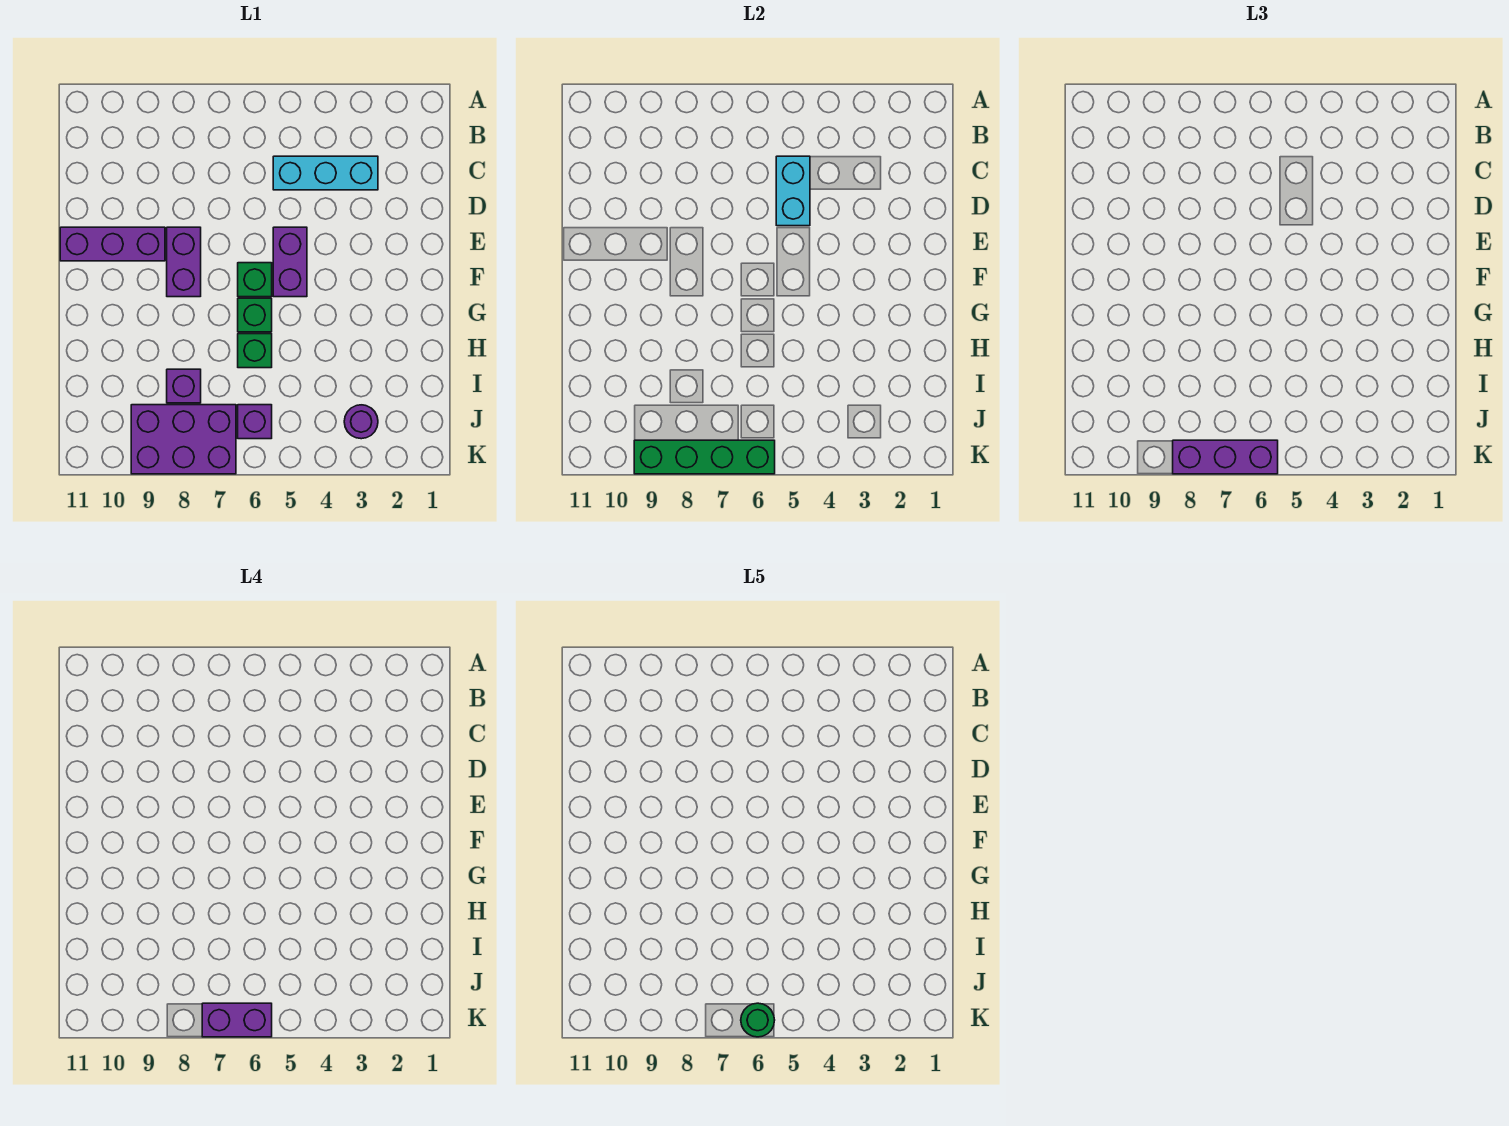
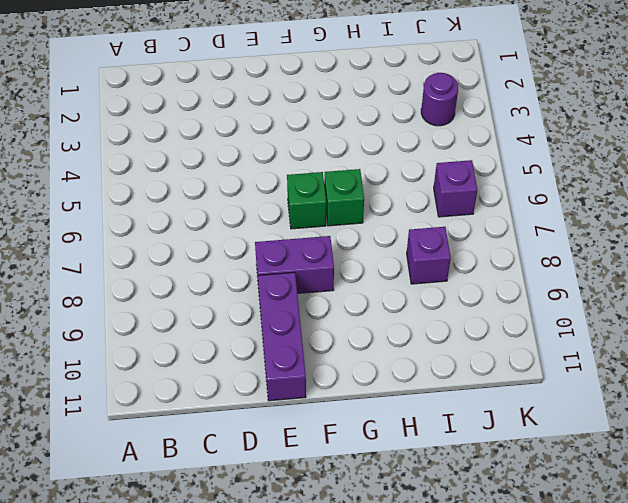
none -> cyan 1x3 brick [273,156,378,190]
none -> purple 1x2 brick [273,227,307,297]
none -> green 1x1 brick [238,334,272,368]

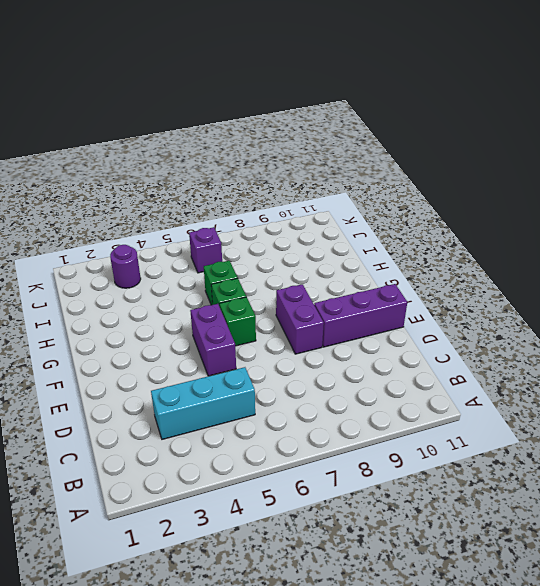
none -> purple 1x1 brick [167,369,201,403]
none -> purple 2x3 brick [131,405,236,474]
none -> cyan 1x2 brick [776,156,810,226]

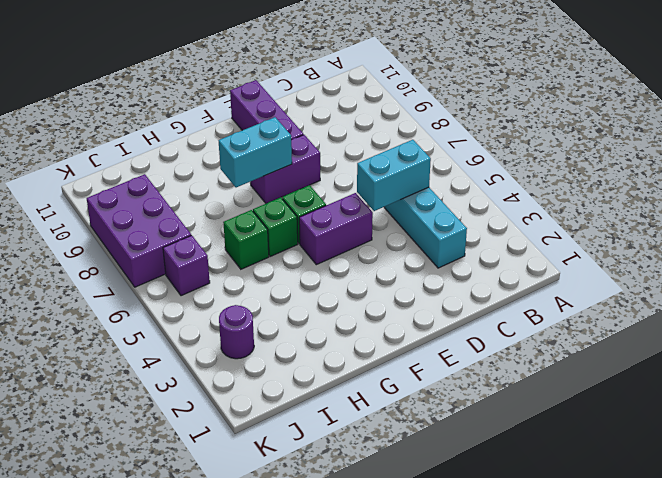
cyan 1x2 brick [219,117,292,187] -> none
none -> purple 1x1 brick [167,369,201,403]
none -> green 1x4 brick [634,440,775,474]
none -> purple 1x3 brick [1173,440,1278,474]

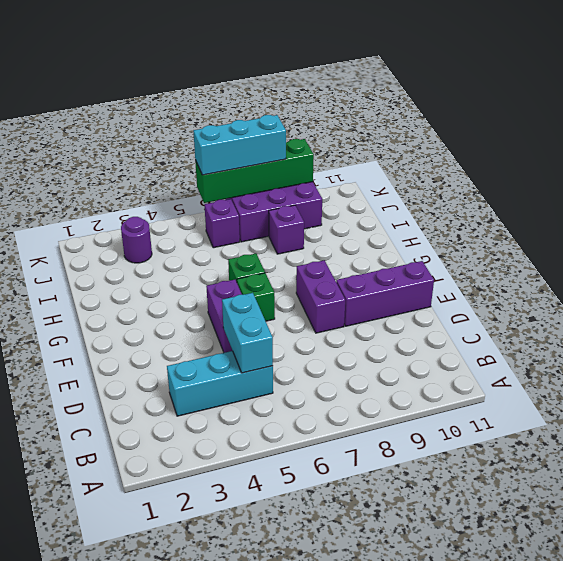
cyan 1x3 brick [193,115,286,175] -> purple 1x3 brick [1173,440,1278,474]
none -> green 1x1 brick [238,334,272,368]
none -> purple 1x2 brick [202,1003,272,1037]
none -> green 1x1 round brick [741,1003,775,1037]

